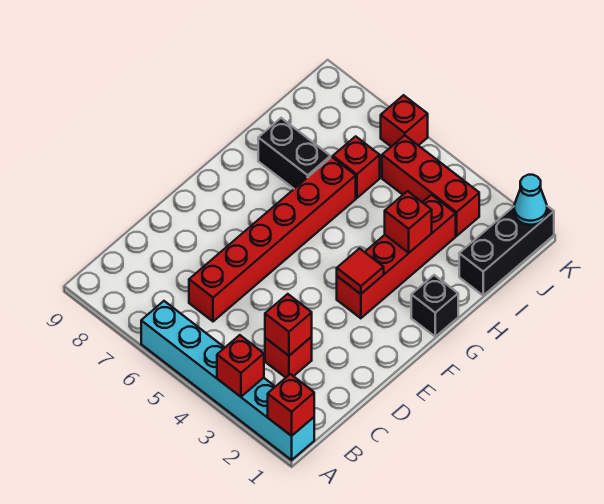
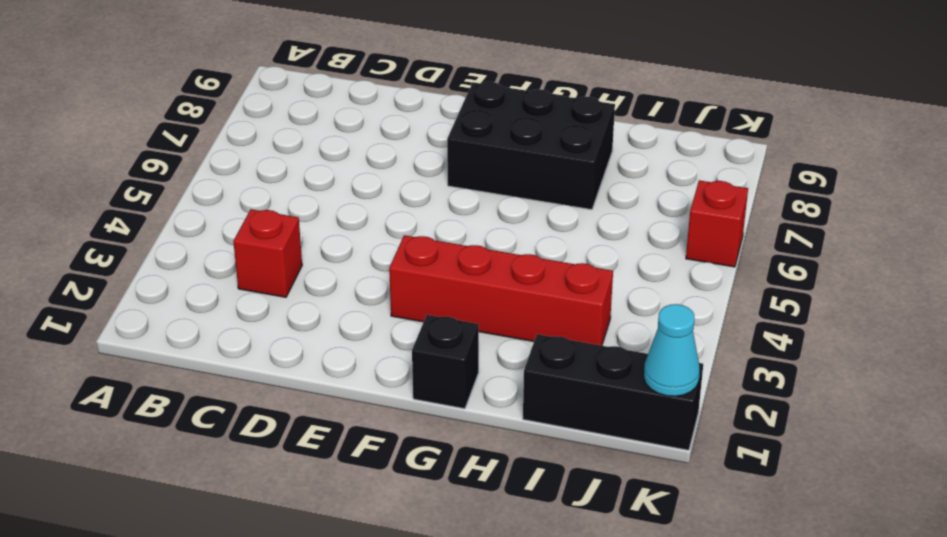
black 2x3 brick [447,82,615,210] -> black 1x2 brick [258,118,330,189]
none -> cyan 1x6 brick [141,301,314,460]
none -> red 1x6 brick [189,157,356,321]
none -> red 1x1 brick [333,136,380,198]

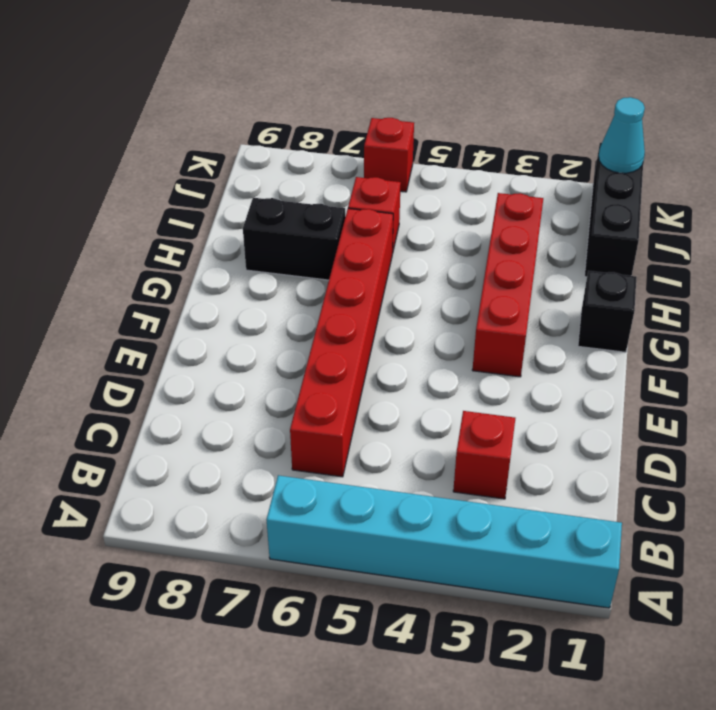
none -> red 1x3 brick [382,135,479,236]
none -> red 1x1 brick [268,374,314,436]
none -> red 1x1 brick [217,335,264,397]

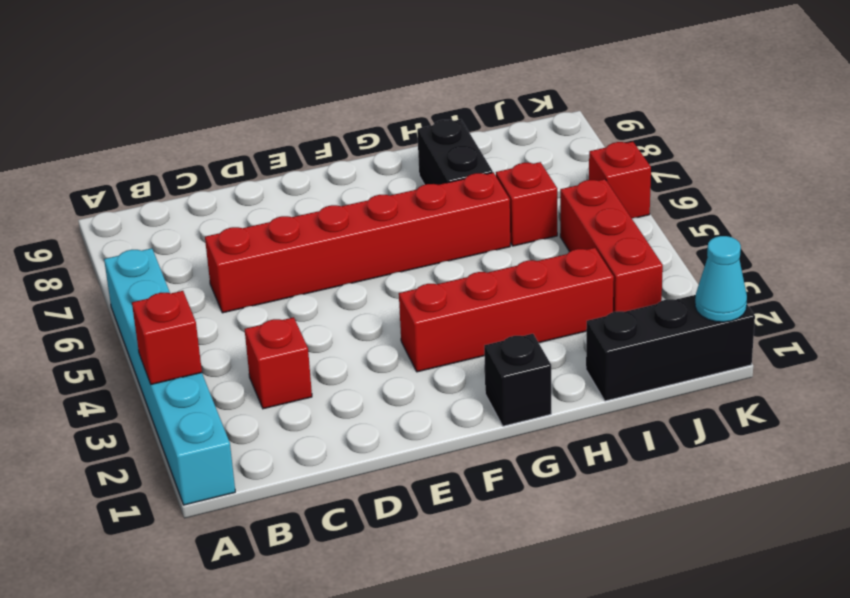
none -> red 1x1 brick [268,374,314,436]
none -> red 1x1 brick [265,294,312,356]
none -> red 1x1 tile [337,248,384,294]

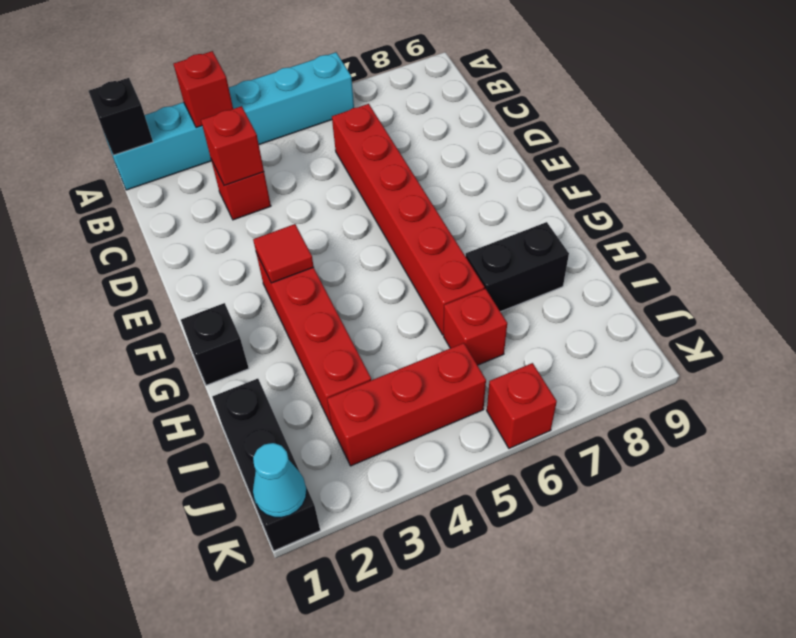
black 1x1 brick [89,78,153,155] -> red 1x1 brick [268,374,314,436]
none -> red 1x1 brick [385,191,432,253]

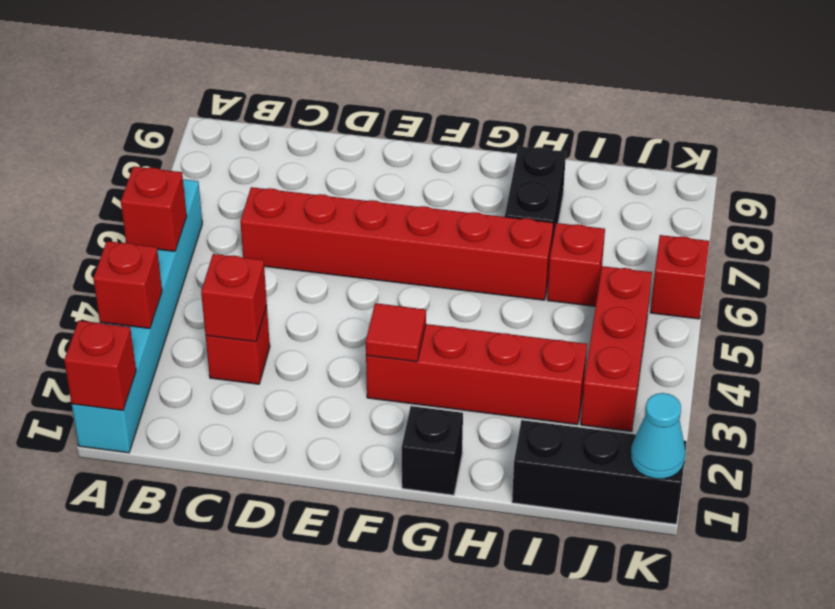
red 1x1 brick [121,166,187,251] -> red 1x1 brick moved to [385,191,432,253]

